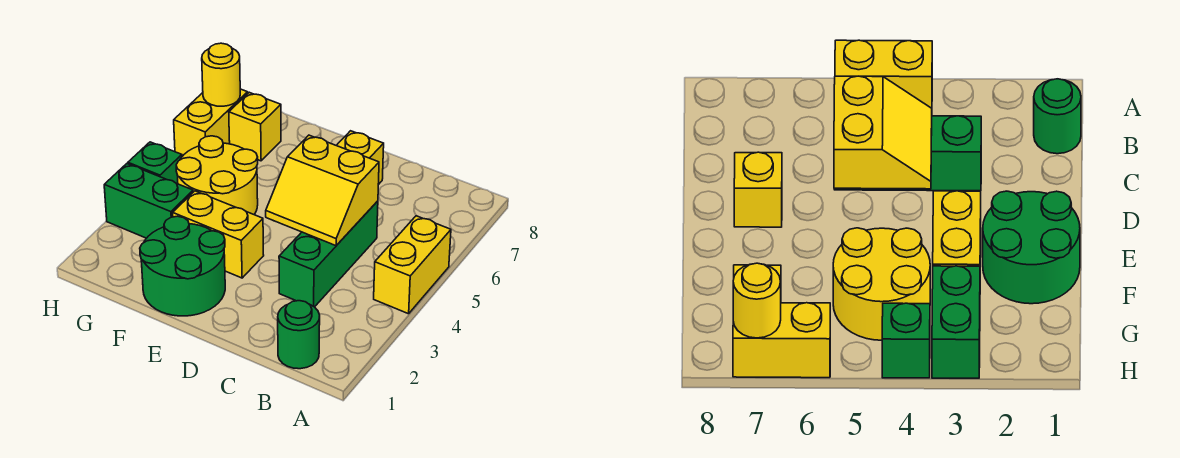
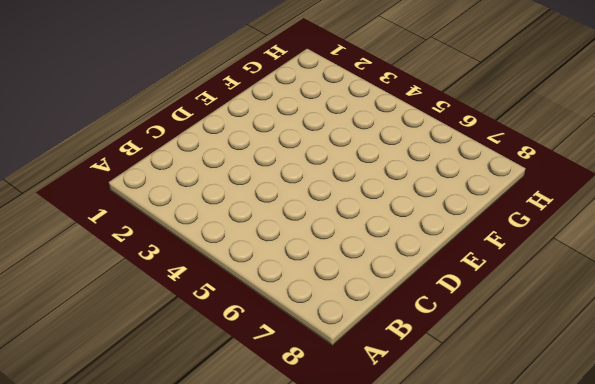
none -> yellow 1x2 brick [374,216,451,314]
none -> green 1x1 round brick [278,301,320,369]
none -> green 1x3 brick [279,201,378,307]

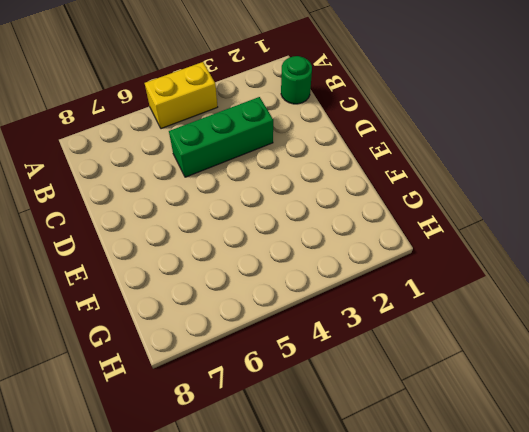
none -> yellow 1x1 brick [336,131,384,185]
none -> green 2x2 round brick [140,216,225,316]
none -> yellow 1x2 brick [173,191,264,278]

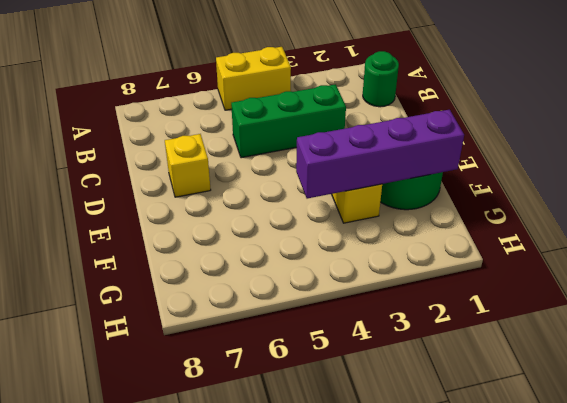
purple 1x4 brick [296,110,464,199] -> none
none -> yellow 2x2 round brick [176,136,258,215]
none -> green 1x2 brick [104,164,193,238]
none -> yellow 1x1 brick [229,92,281,161]

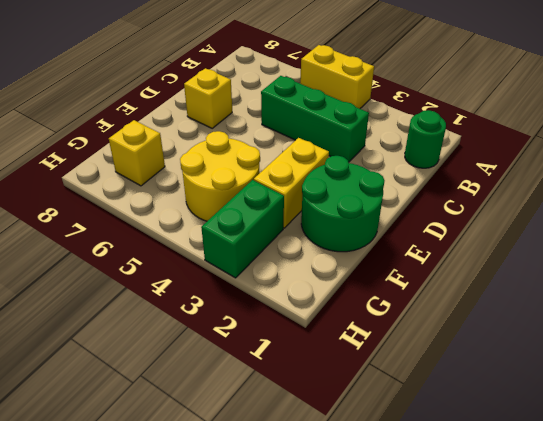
none -> green 1x1 brick [128,142,182,184]
none -> yellow 1x2 brick [174,89,248,156]
none -> yellow 2x2 slope [266,135,379,246]

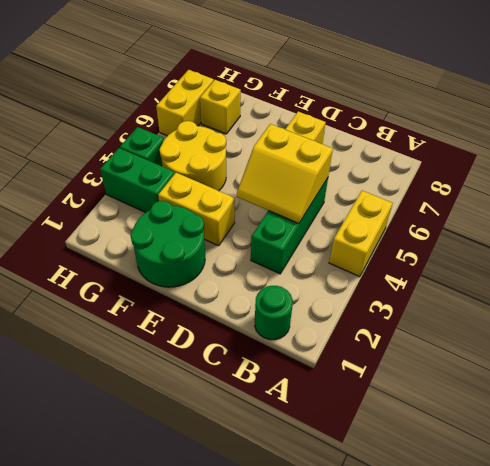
none -> yellow 1x1 round brick [202,43,240,106]

